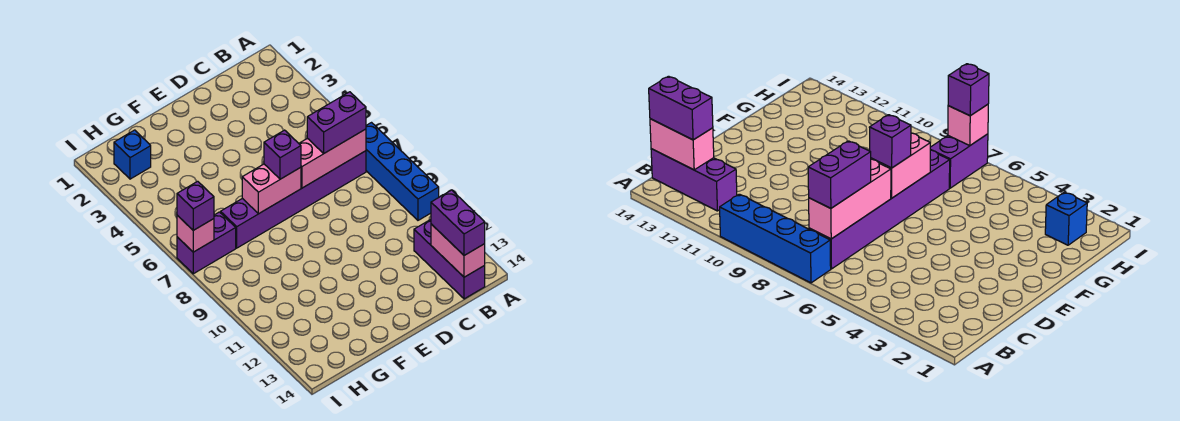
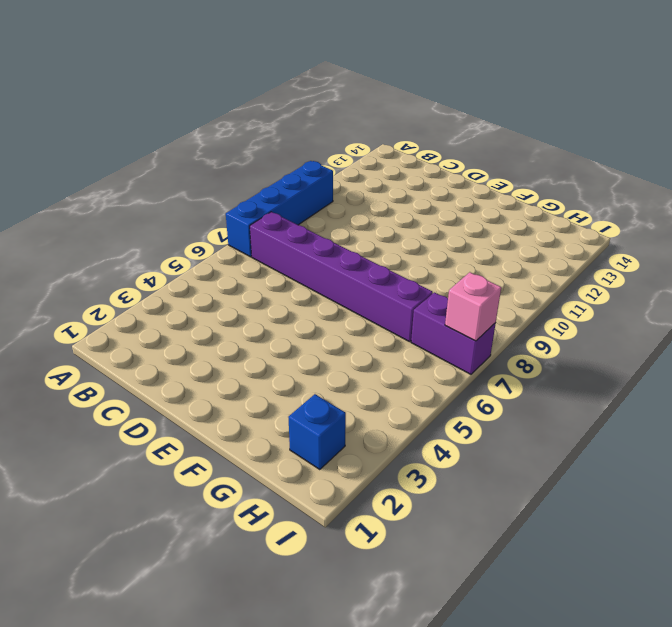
none -> purple 1x3 brick [414,219,485,299]
none -> pink 1x3 brick [299,129,366,188]
none -> pink 1x2 brick [431,224,485,277]

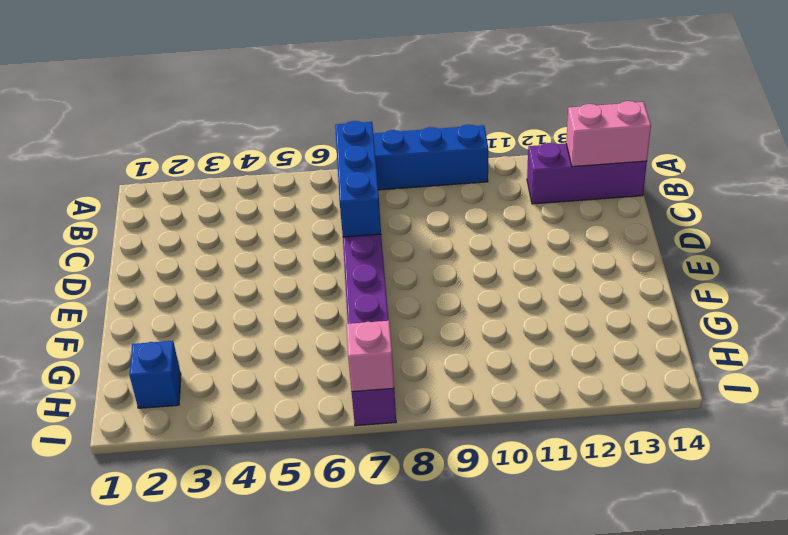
blue 1x3 brick [335,121,381,237] -> pink 1x3 brick [299,129,366,188]
none -> pink 1x2 brick [242,164,301,214]
none -> purple 1x2 brick [307,92,366,154]
none -> purple 1x2 brick [431,190,485,255]

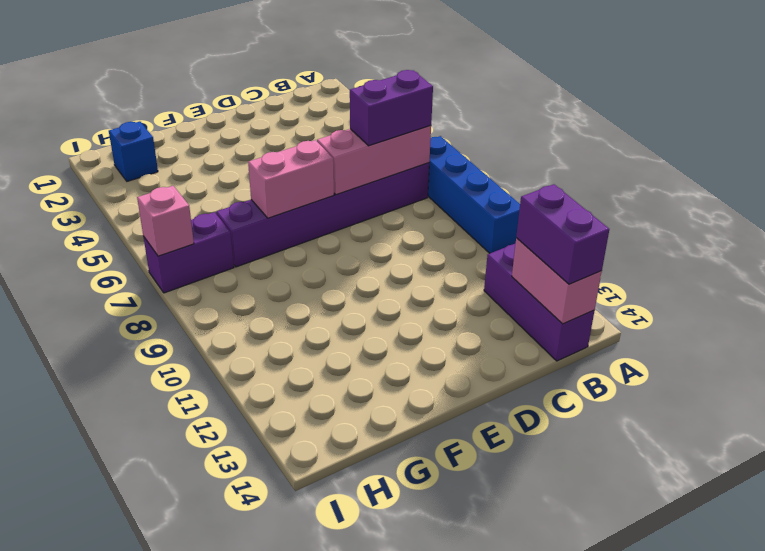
none -> purple 1x1 brick [264,130,301,179]
none -> purple 1x1 brick [177,181,214,230]

